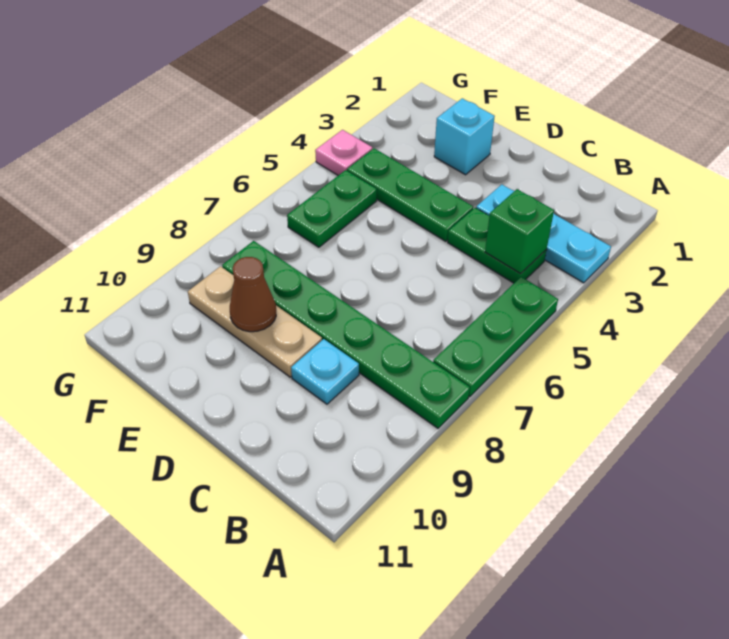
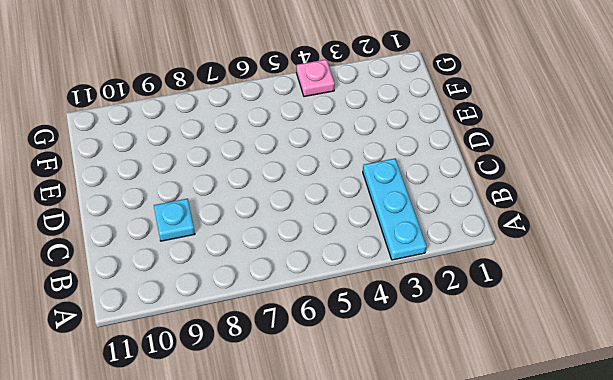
none -> green 1x3 plate [433,277,558,397]
none -> green 1x6 plate [222,241,470,428]
none -> green 1x2 plate [448,208,546,283]

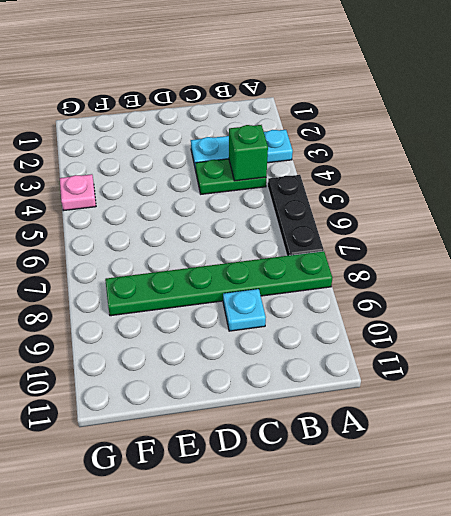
black 1x3 plate [268,175,324,256] -> green 1x3 plate [433,277,558,397]
none -> green 1x3 plate [347,148,473,241]
none -> tan 1x3 plate [188,266,322,377]
none -> cyan 1x1 brick [434,98,495,175]

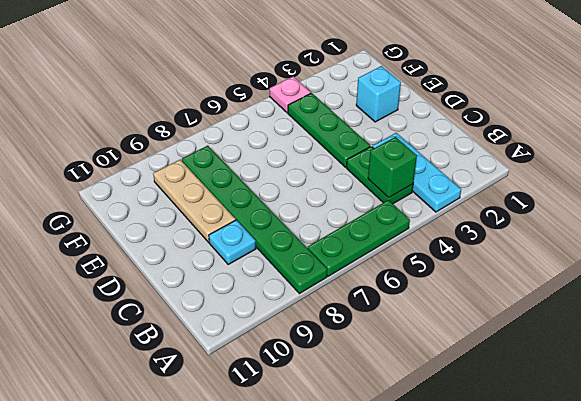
none -> green 1x2 plate [287,170,377,247]
none -> brown 1x1 cone [230,257,276,332]

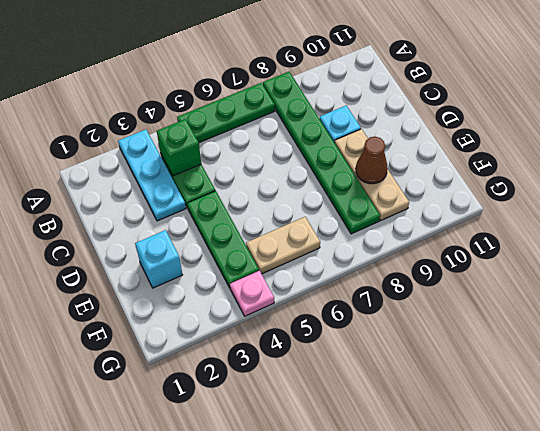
tan 1x2 plate [246,217,320,274] -> green 1x2 plate [287,170,377,247]

